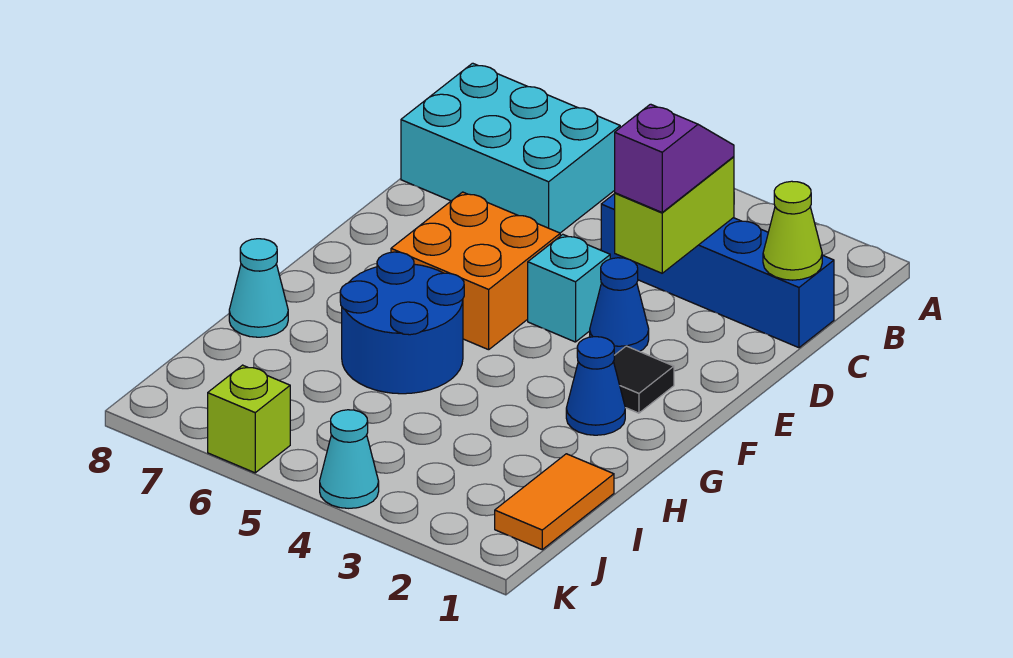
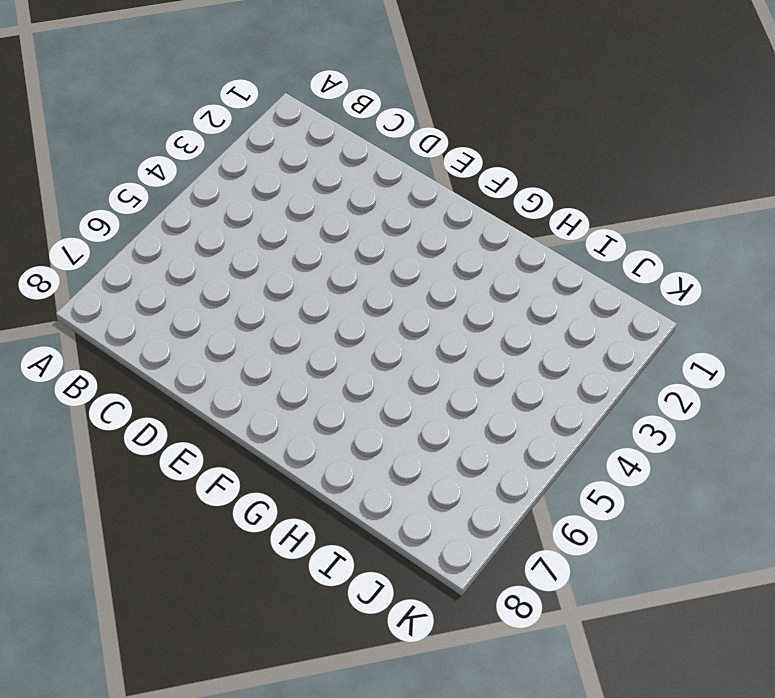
none -> cyan 2x3 brick [401,63,620,233]
none -> blue 1x4 brick [601,194,834,348]
none -> blue 1x1 cone [590,258,649,355]

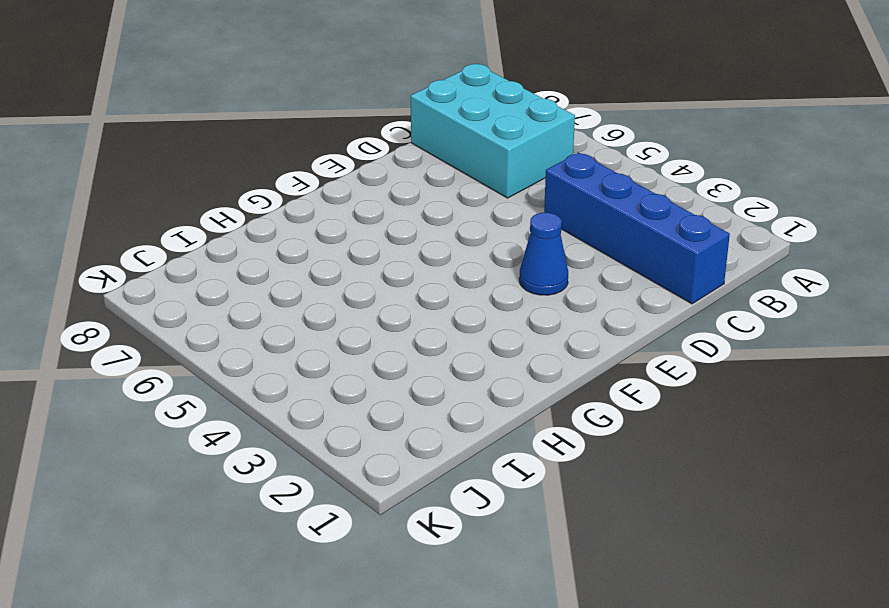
none -> cyan 1x1 brick [528,234,610,342]
none -> orange 2x2 brick [391,192,560,350]
none -> black 1x1 tile [614,346,674,413]

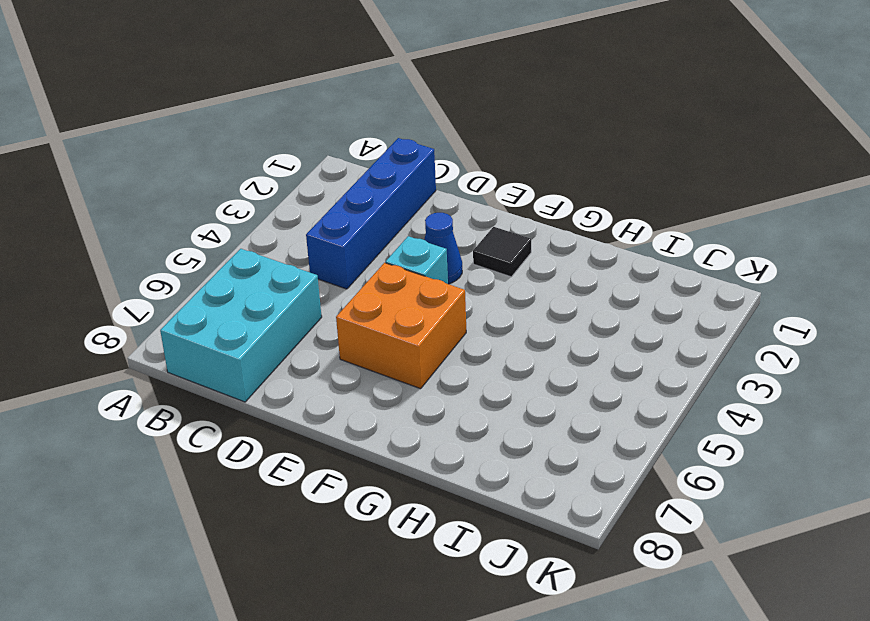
none -> blue 1x1 cone [566,337,625,435]
none -> blue 2x2 round brick [340,252,464,394]
none -> cyan 1x1 cone [229,239,288,337]

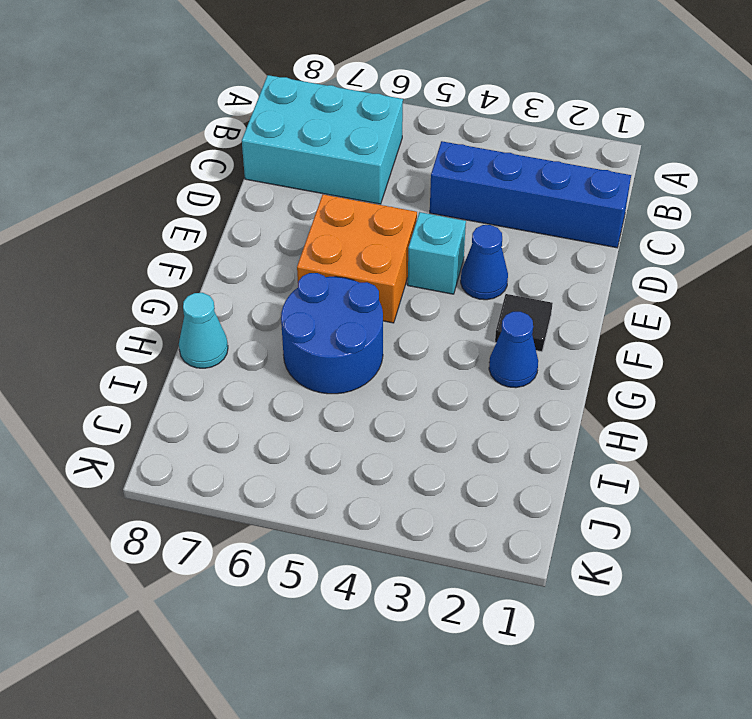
none -> orange 1x2 tile [495,454,614,549]
none -> cyan 1x1 cone [320,410,379,508]
none -> lime 1x1 brick [208,365,290,473]

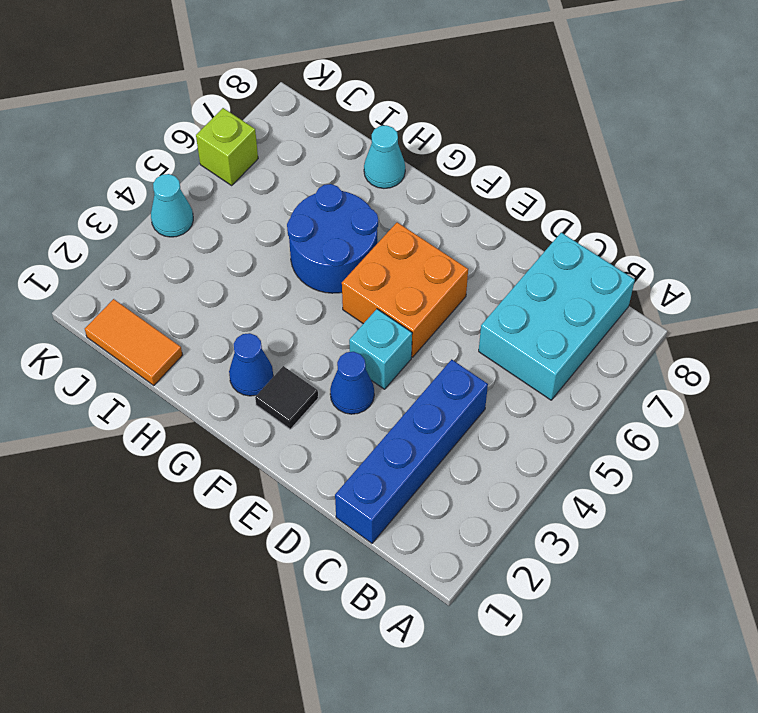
none -> lime 1x1 cone [763,181,822,280]
none -> lime 1x2 brick [615,157,734,273]
none -> purple 1x2 slope [615,104,734,212]

